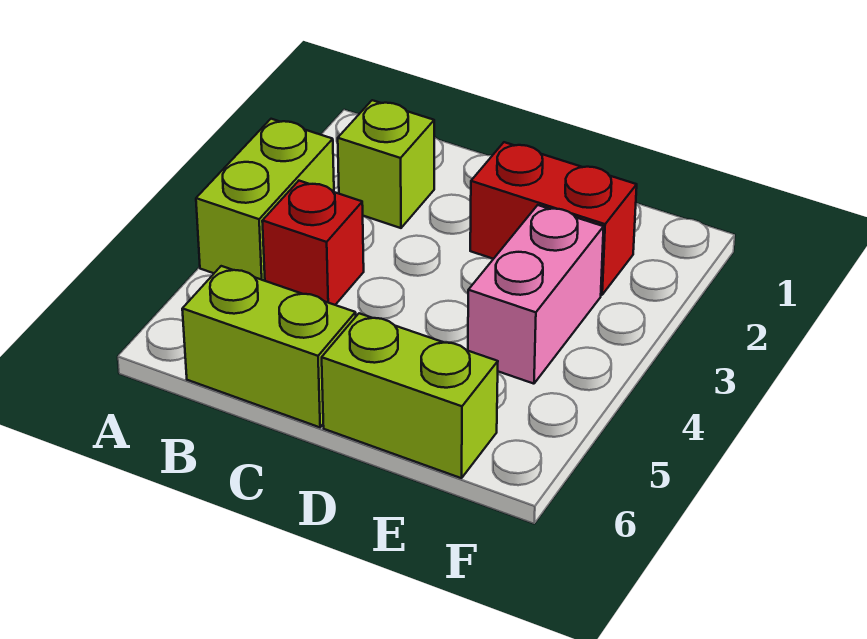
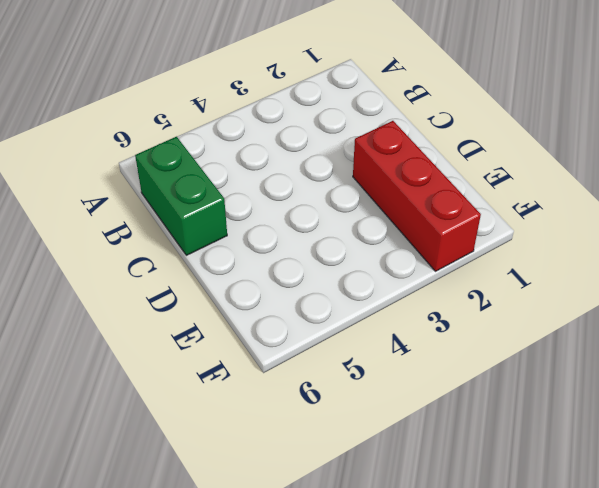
green 1x2 brick [135,137,227,255] -> lime 1x2 brick [182,266,356,427]
red 1x3 brick [353,121,481,271] -> red 1x2 brick [470,142,637,295]
none -> lime 1x2 brick [196,119,334,281]
none -> lime 1x1 brick [338,100,434,228]

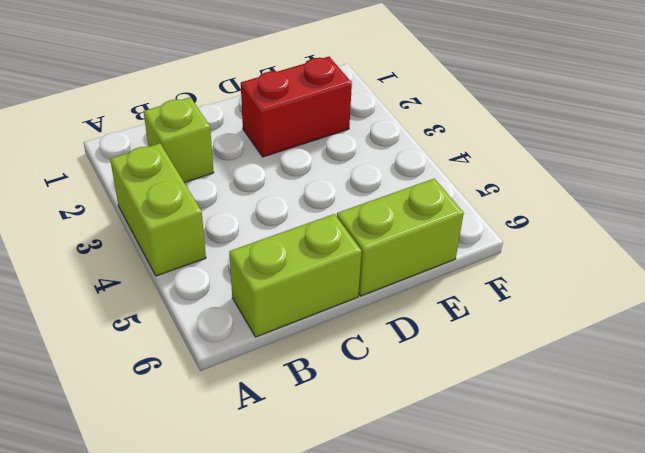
none -> red 1x1 brick [262,181,364,305]
none -> pink 1x2 brick [468,205,604,384]

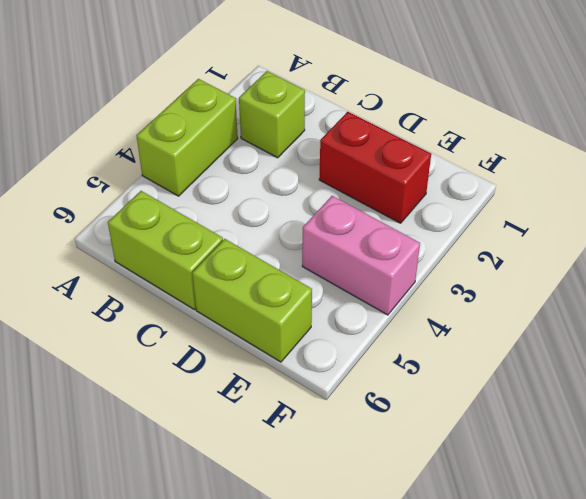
pink 1x2 brick [302,196,420,315] -> pink 1x2 brick turned to [468,205,604,384]
none -> red 1x1 brick [262,181,364,305]

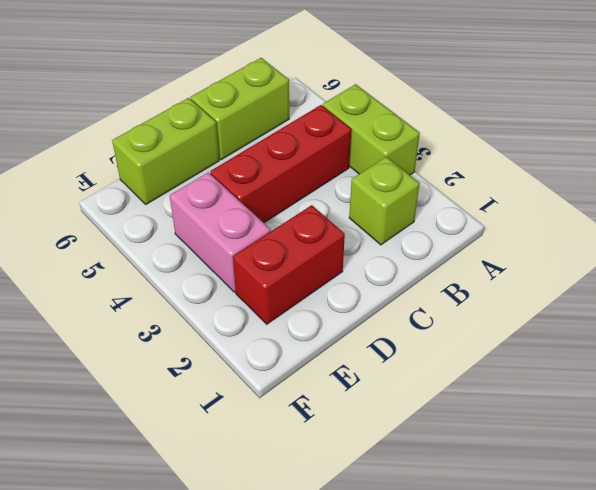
red 1x3 brick [210,105,351,223] -> red 1x1 brick [262,181,364,305]

